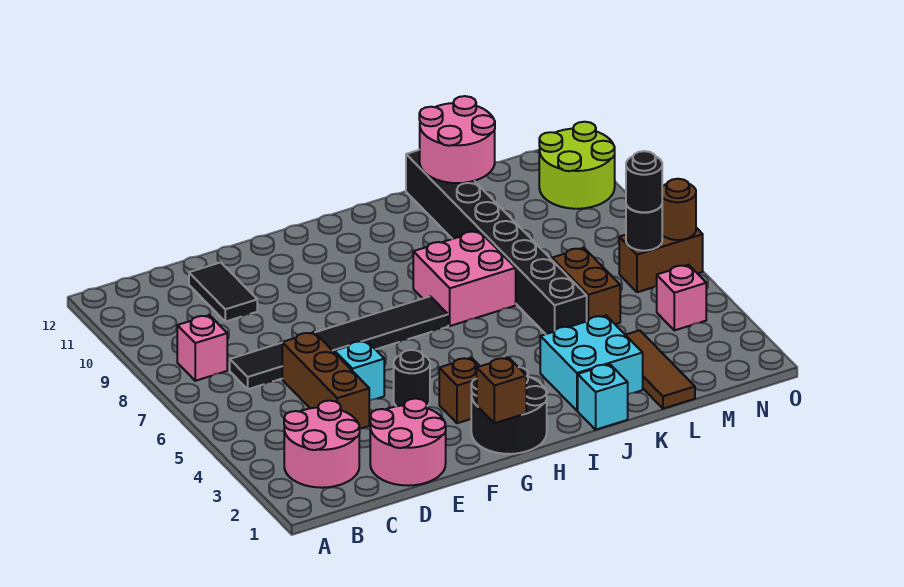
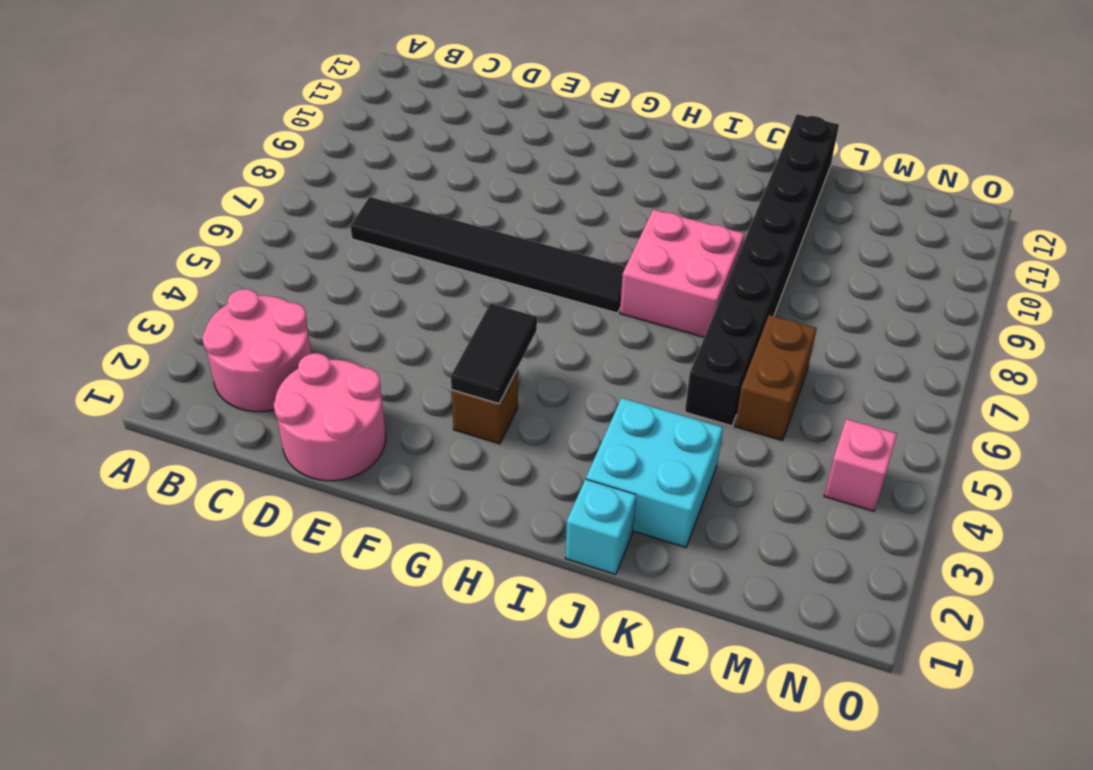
black 1x2 tile [451,303,537,404] -> black 1x2 tile moved to [189,262,257,322]
none -> pink 1x1 brick [177,315,227,381]
none -> brown 1x3 brick [282,332,369,429]
none -> cyan 1x1 brick [335,341,384,401]

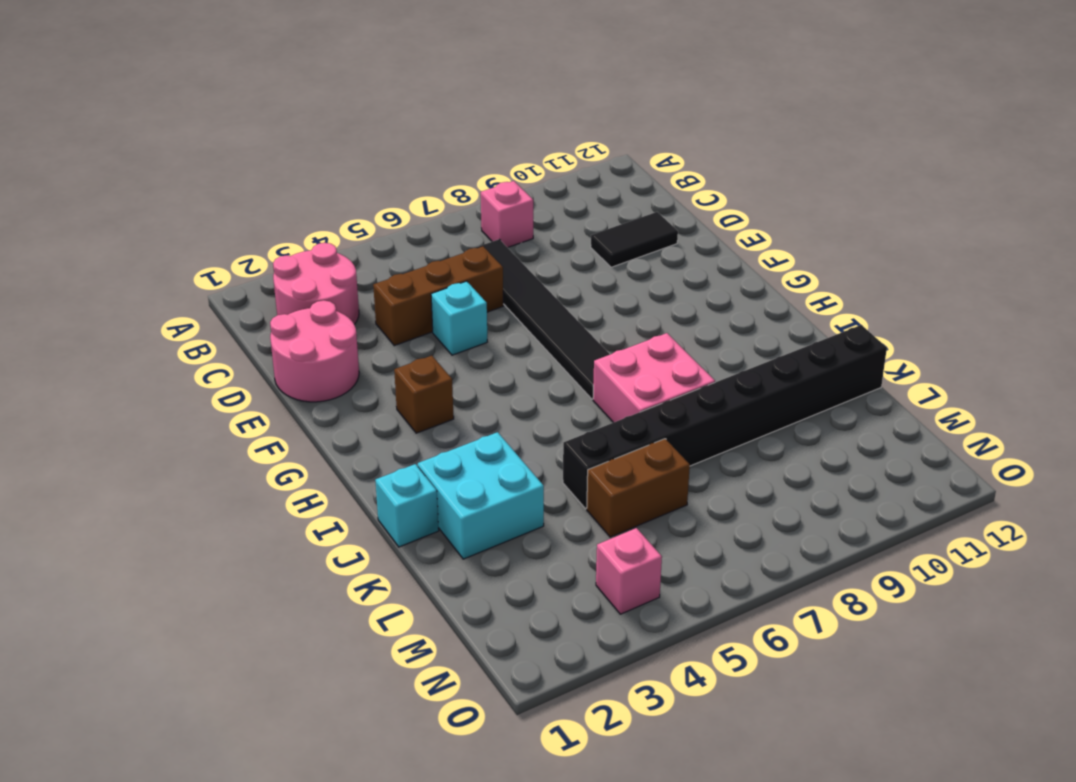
none -> black 1x1 round brick [394,350,430,406]
none -> black 2x2 round brick [471,367,547,454]
none -> brown 1x3 tile [626,330,695,409]

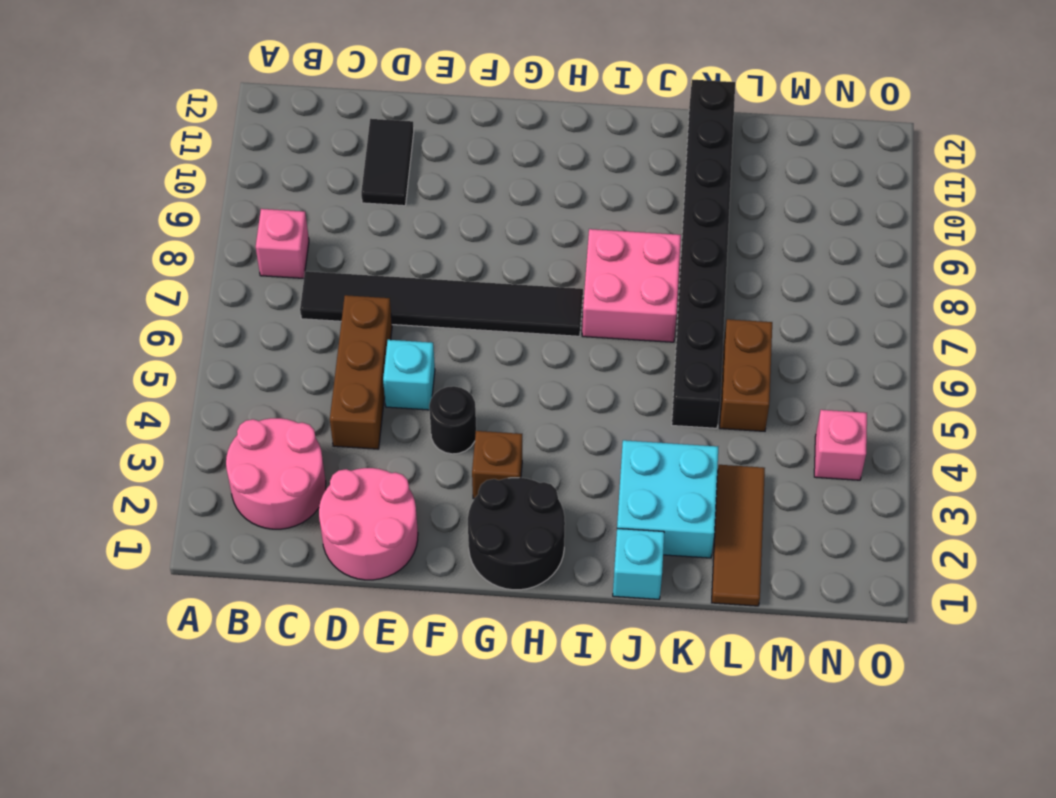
none -> brown 1x2 brick [619,228,703,292]
none -> lime 2x2 round brick [539,122,615,209]
none -> brown 1x1 brick [477,358,526,423]

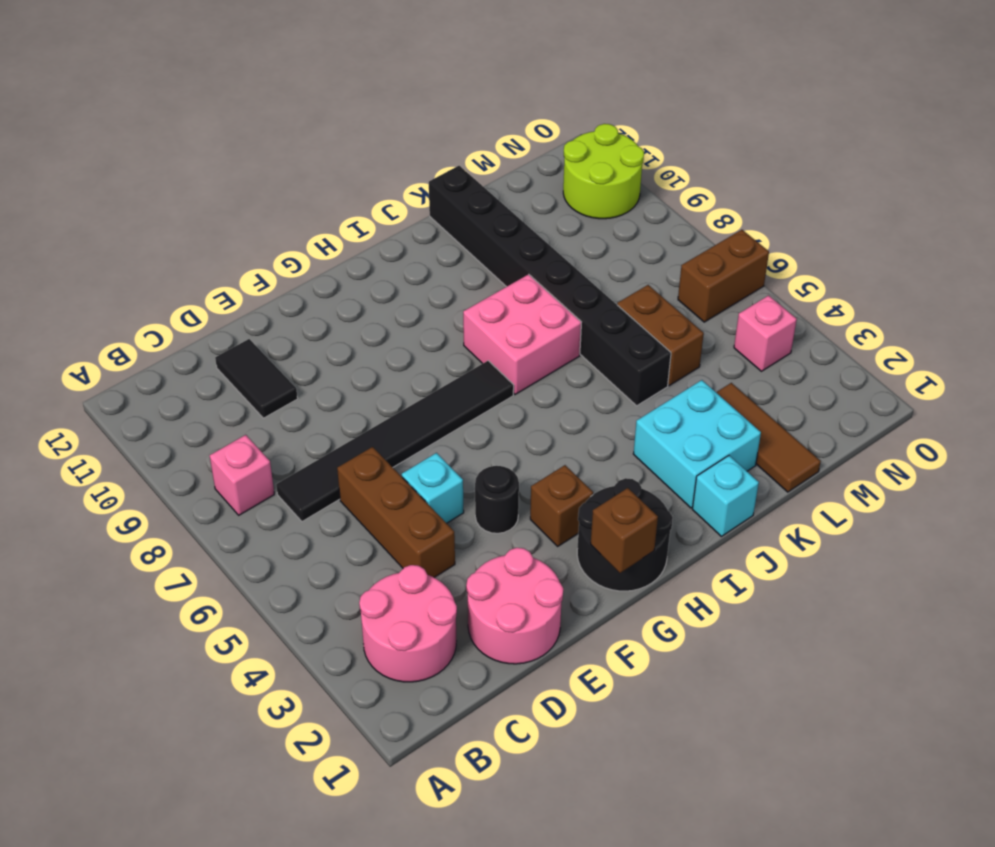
none -> pink 2x2 round brick [419,96,495,183]
none -> black 1x1 round brick [626,205,662,251]
none -> brown 1x1 round brick [662,179,696,240]

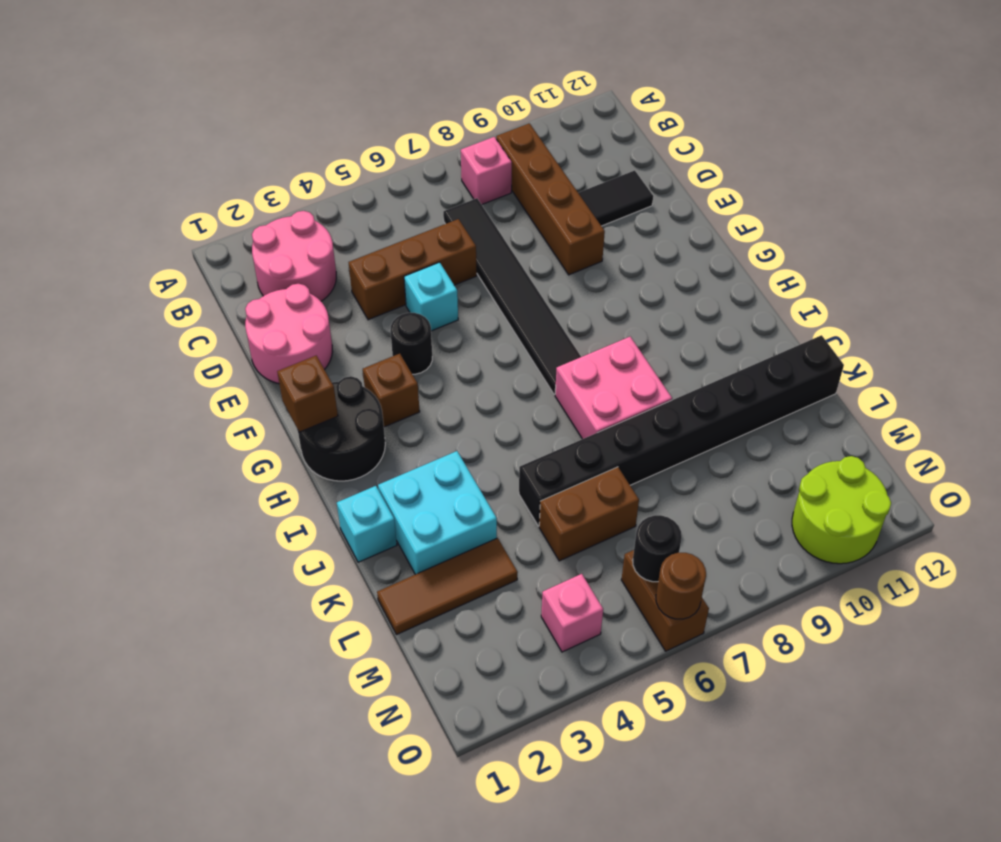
brown 1x4 brick [496,123,605,275] -> none
none -> pink 2x2 round brick [419,96,495,183]
none -> black 1x1 round brick [626,151,662,212]

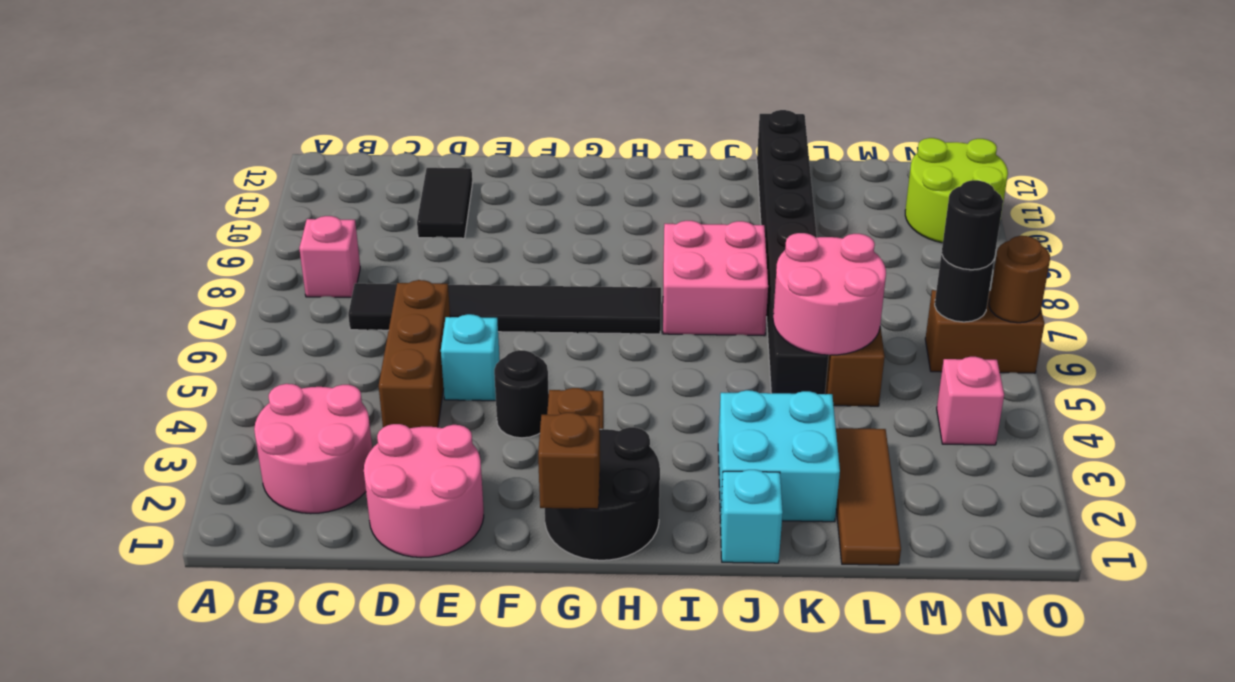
pink 2x2 round brick [773,233,886,355] -> pink 2x2 round brick moved to [419,96,495,183]

